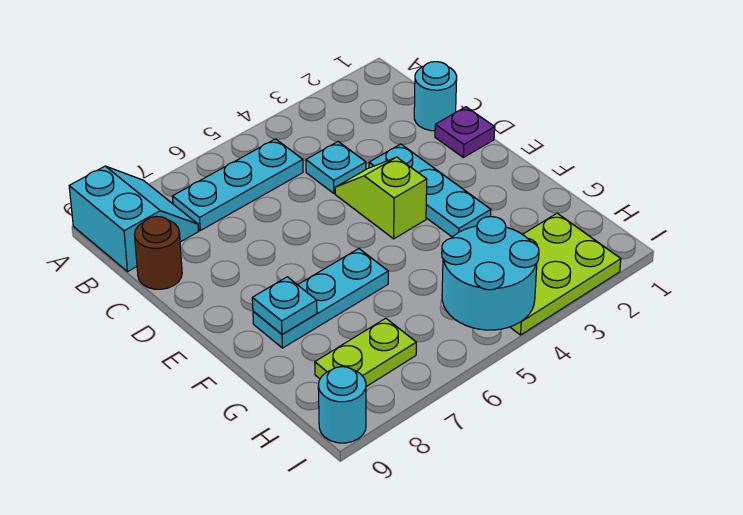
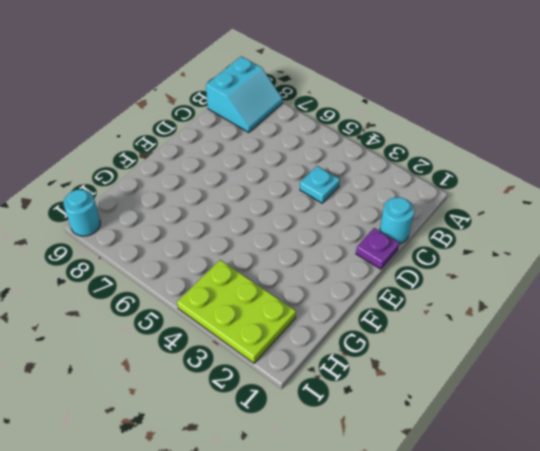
none -> cyan 1x3 plate [172,139,303,230]
none -> brown 1x1 round brick [135,217,182,289]
none -> cyan 1x3 plate [369,144,491,237]

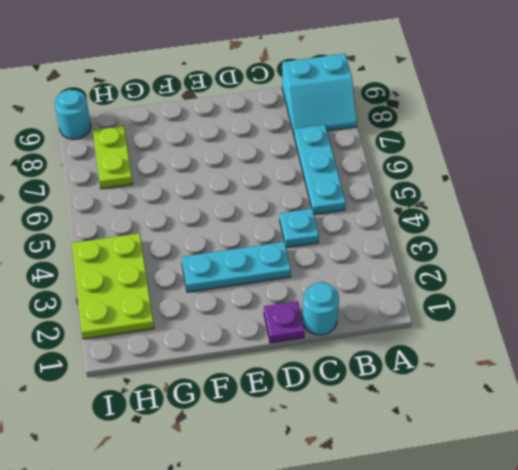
none -> brown 1x1 round brick [135,217,182,289]
none -> lime 1x2 slope [335,157,427,239]
none -> cyan 1x3 plate [253,249,388,348]

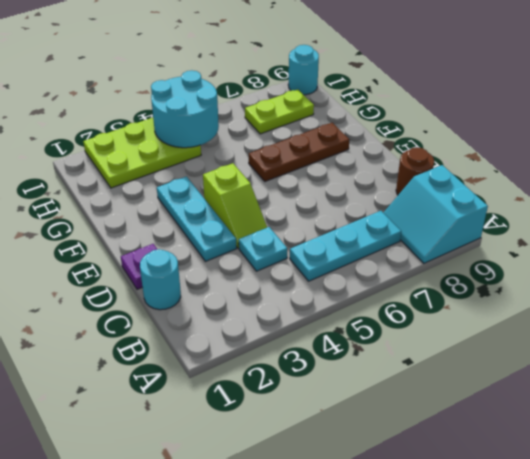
brown 1x3 plate [249,123,349,181] -> cyan 1x3 plate [253,249,388,348]
none -> cyan 1x1 plate [252,277,317,334]

